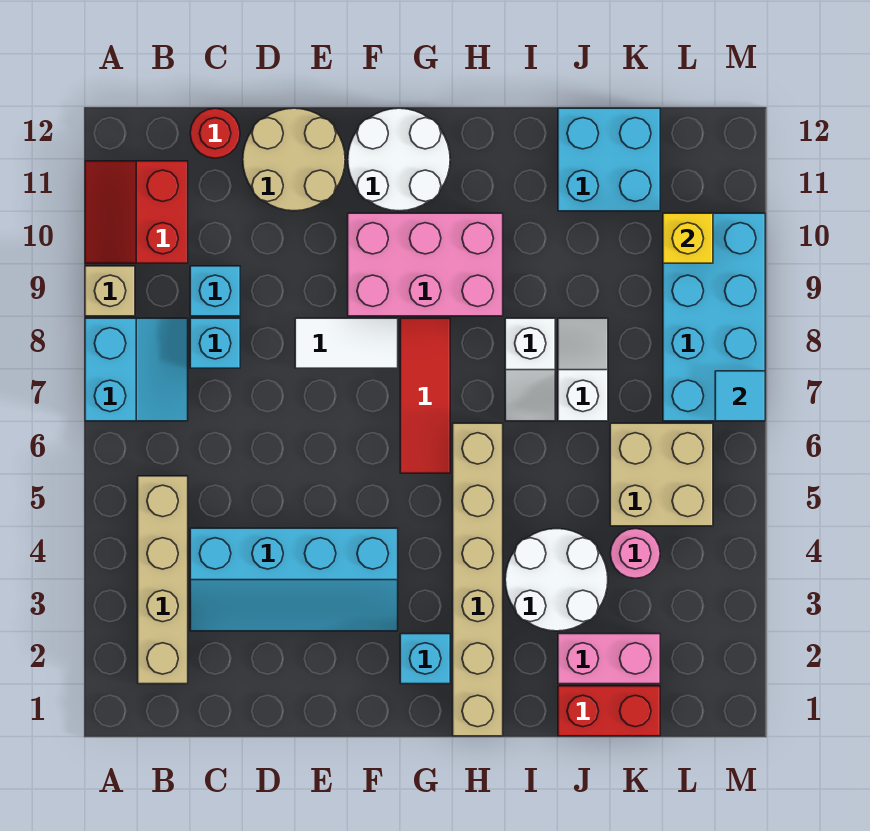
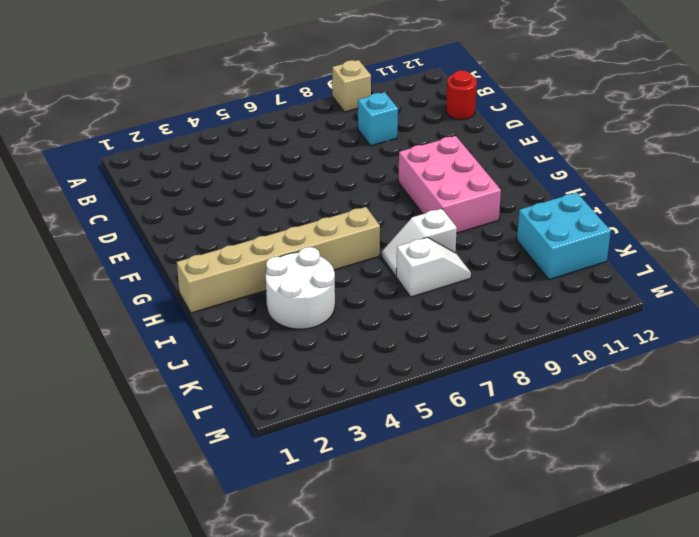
none -> cyan 2x2 slope [85,318,188,421]
none -> red 2x2 slope [85,161,188,263]
none -> tan 1x4 brick [138,476,188,684]

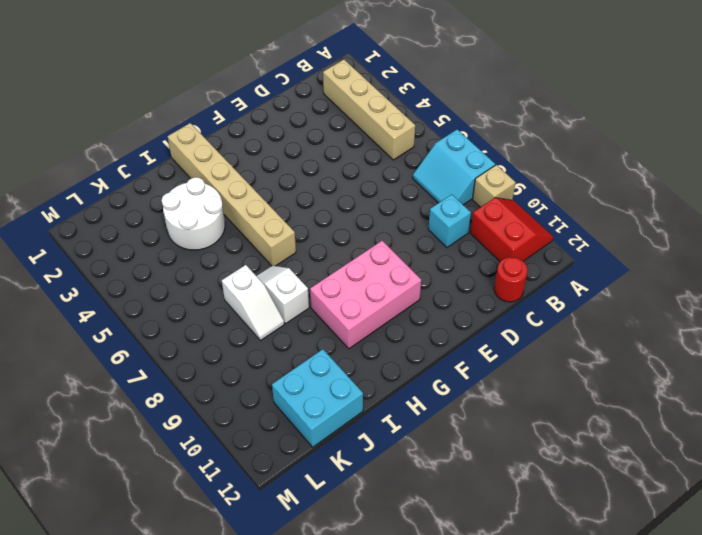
none -> cyan 2x4 slope [190,528,398,631]
none -> cyan 1x1 brick [190,318,240,368]
none -> tan 2x2 round brick [243,108,345,211]

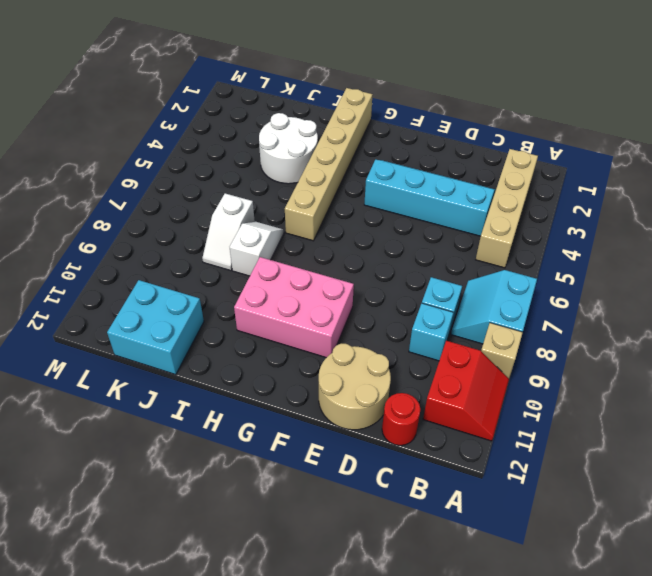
none -> white 1x2 tile [295,318,398,368]
none -> white 2x2 round brick [348,108,450,211]
none -> cyan 1x1 brick [400,634,450,684]

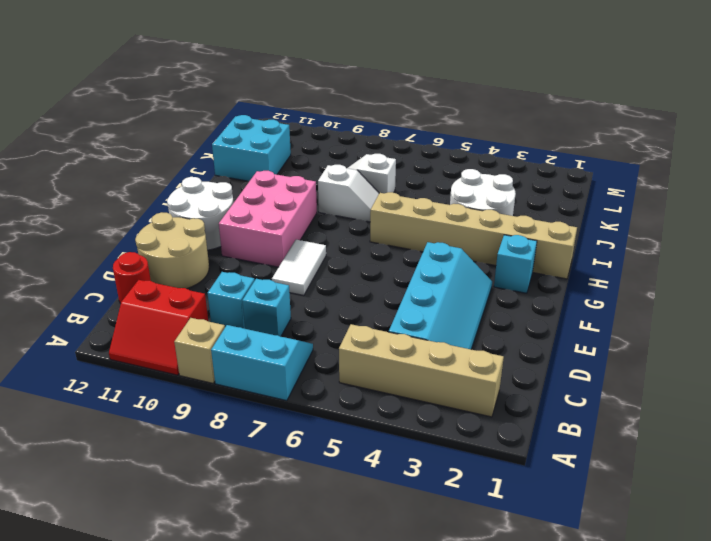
none -> red 1x3 tile [400,318,450,473]
none -> red 1x2 brick [558,686,660,736]
none -> pink 1x2 brick [558,634,660,684]

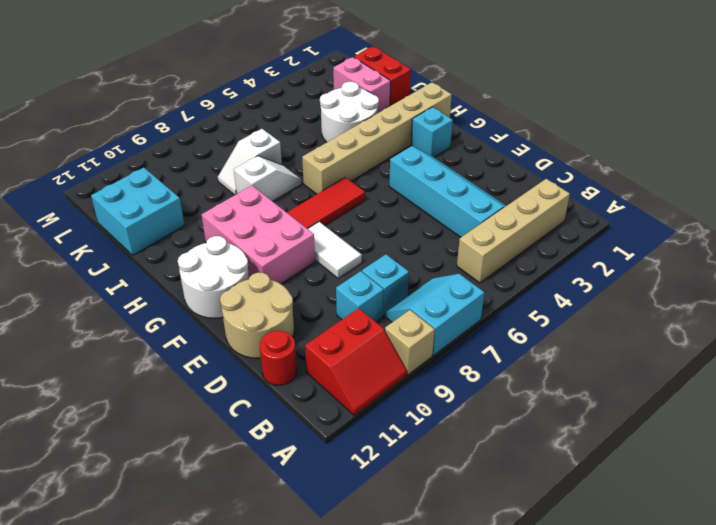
none -> pink 1x1 round brick [610,529,660,578]
none -> tan 2x2 brick [610,423,713,526]
none -> cyan 2x4 brick [663,213,765,421]

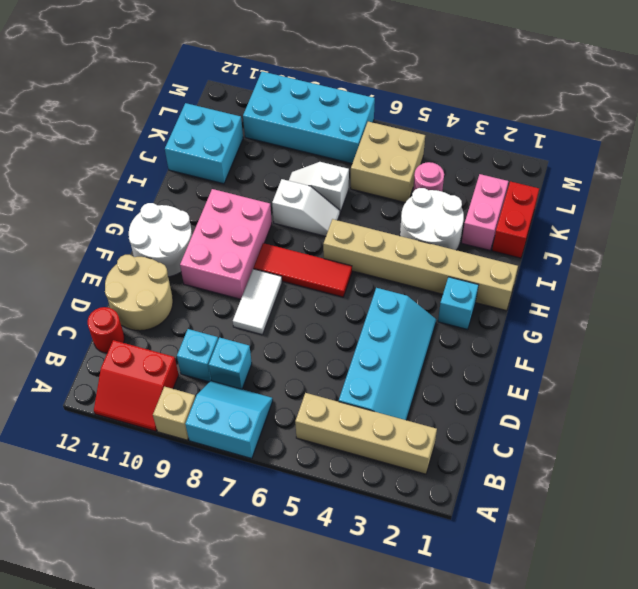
none -> yellow 1x1 brick [663,213,713,263]
none -> cyan 1x1 tile [715,371,765,421]

